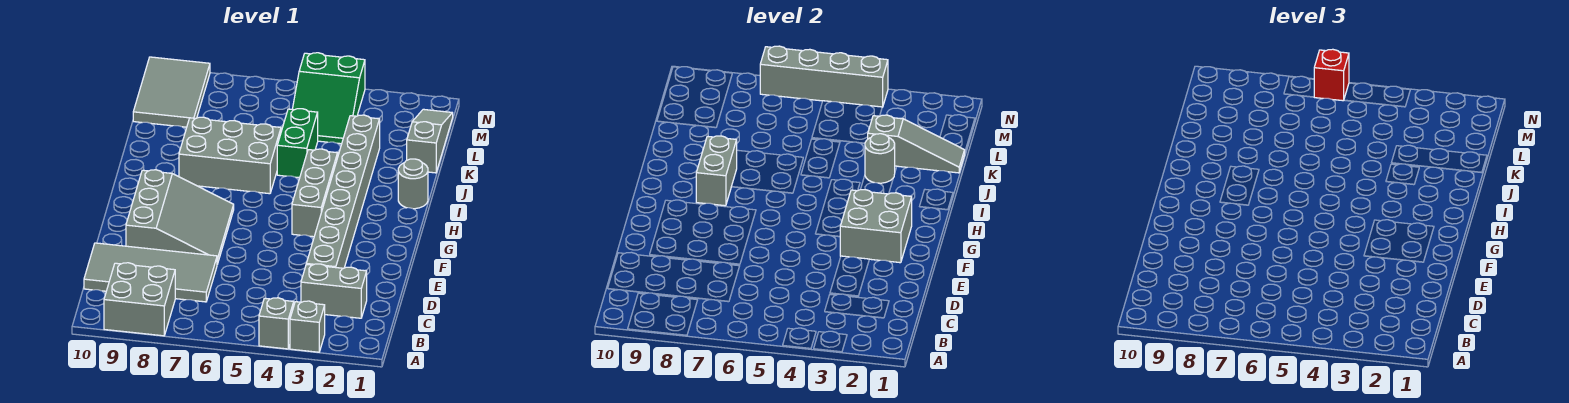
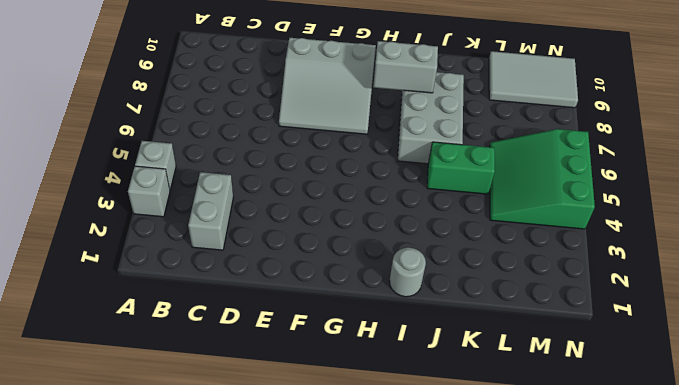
green 3x3 slope [490,129,595,229] -> green 2x3 slope [292,53,365,144]
none -> grey 2x2 brick [104,263,175,336]
none -> grey 2x4 tile [84,243,217,302]
none -> grey 1x8 brick [307,115,380,268]

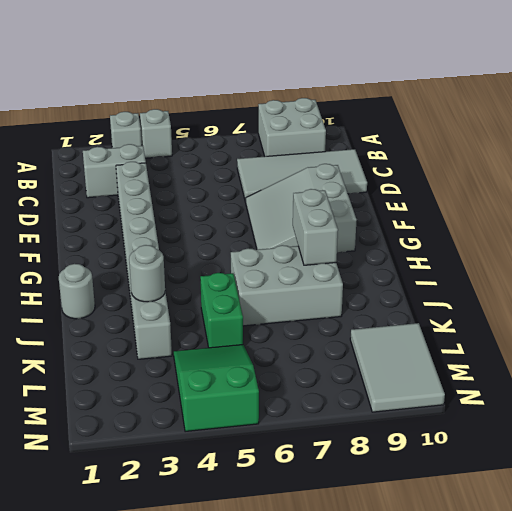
none -> grey 1x3 brick [292,149,338,237]
none -> grey 1x3 slope [407,109,453,173]
none -> grey 2x2 brick [840,190,912,263]

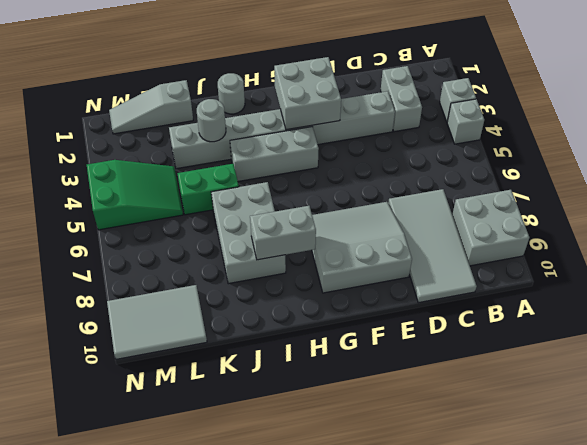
none -> grey 1x3 slope [868,115,965,173]
none -> grey 1x4 brick [760,46,888,107]
none -> red 1x1 brick [1314,49,1349,101]

